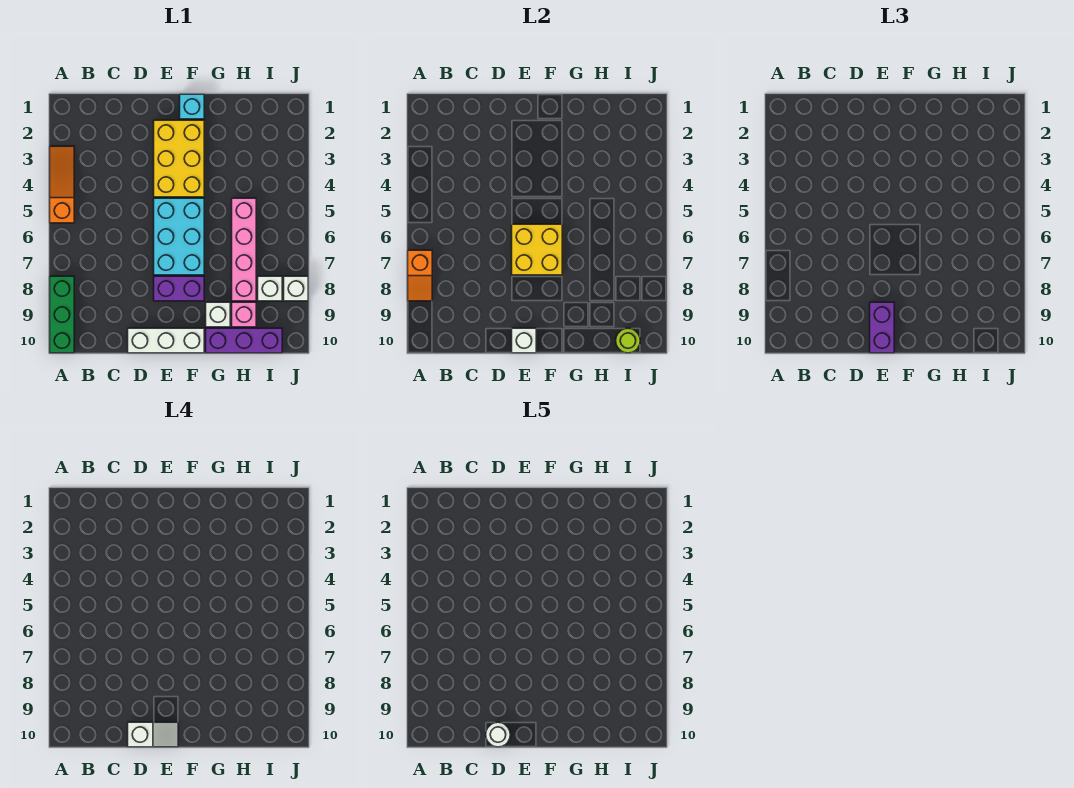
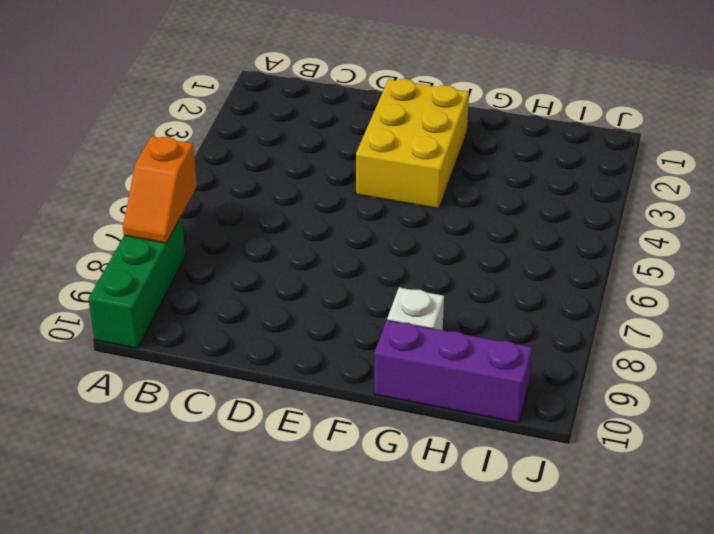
none -> orange 1x3 slope [50,146,74,223]
none -> white 1x3 brick [128,328,204,353]
none -> cyan 2x3 brick [154,198,204,275]

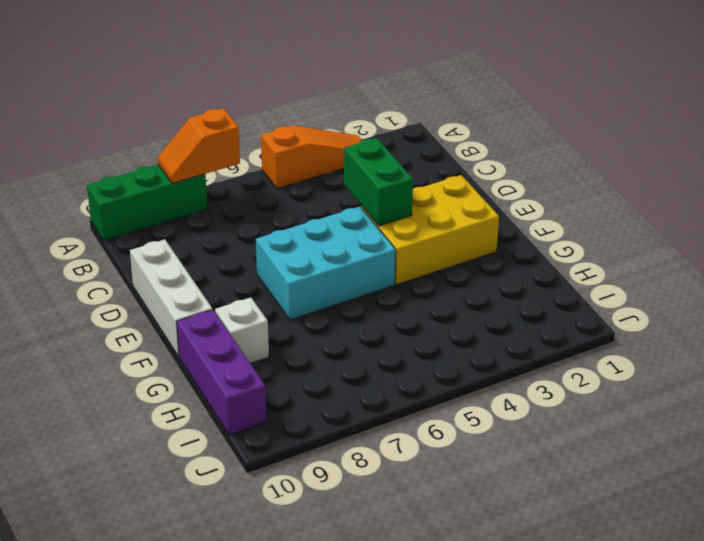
green 1x2 brick [344,138,413,226] -> none
none -> purple 1x2 brick [154,276,204,301]
none -> cyan 1x1 brick [180,94,204,119]
none -> pink 1x4 brick [232,198,256,301]

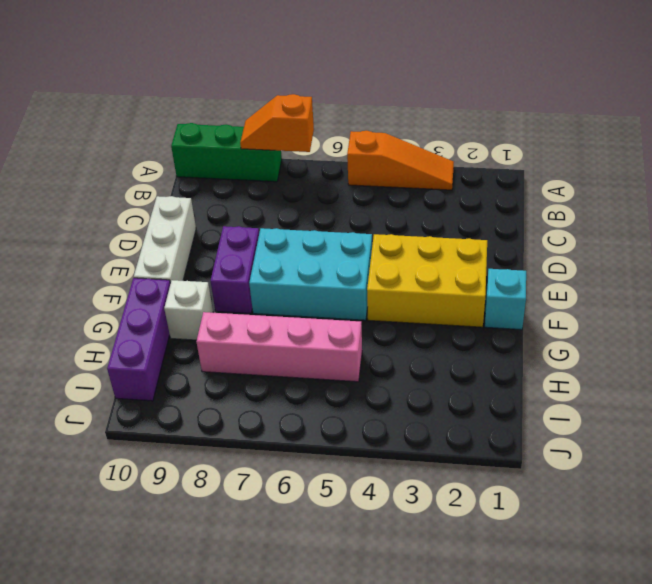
none -> pink 1x1 brick [232,302,256,327]
none -> white 1x1 brick [258,276,282,301]
none -> white 1x1 brick [284,276,308,301]

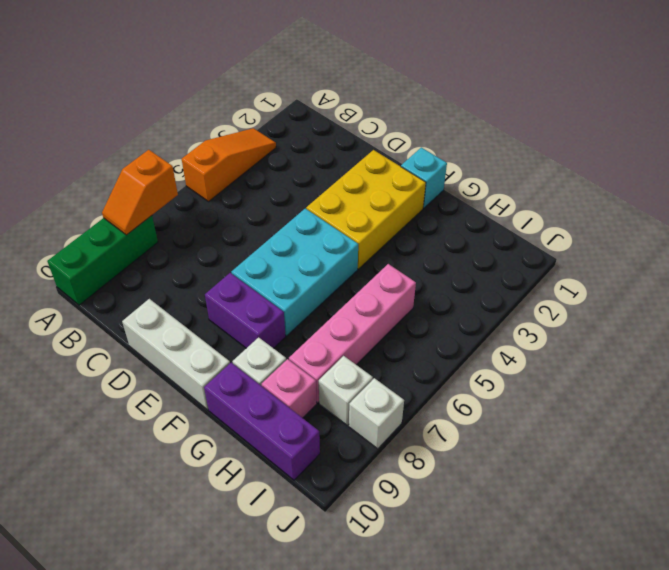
none -> yellow 2x2 brick [512,224,562,275]
none -> white 1x1 brick [512,328,536,353]
none -> lime 1x1 round brick [616,328,640,353]

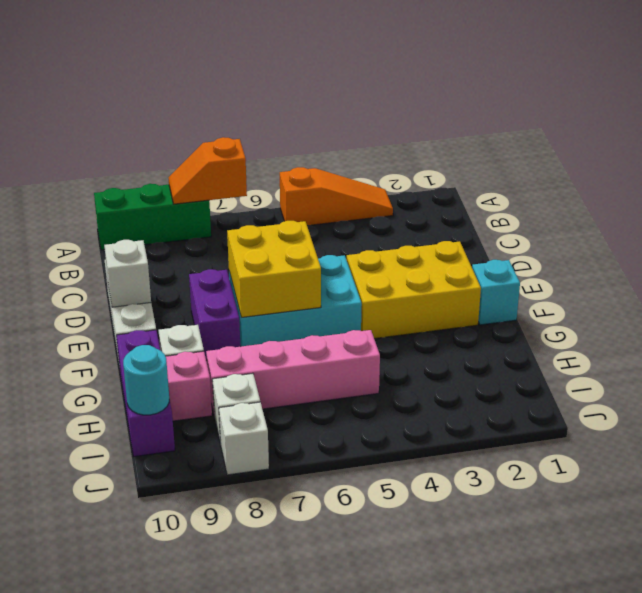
cyan 1x1 round brick [123,345,169,415] -> lime 1x1 round brick [616,328,640,353]
none -> purple 1x2 brick [870,302,894,353]
none -> white 1x2 slope [128,722,178,747]
none -> white 1x1 round brick [486,722,510,747]

